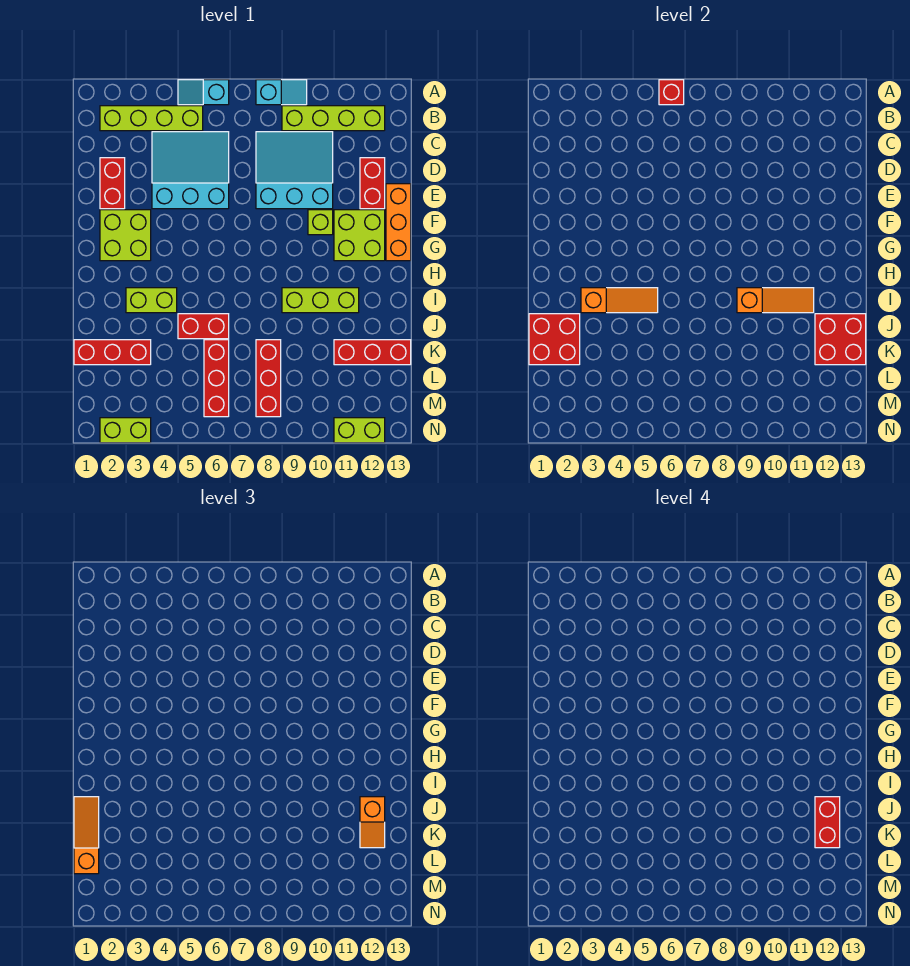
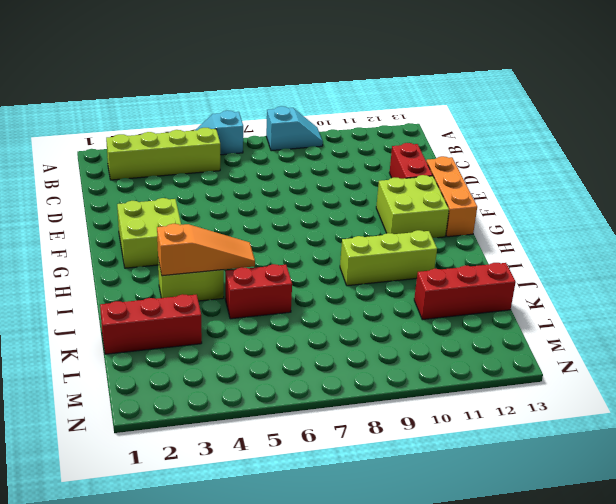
none -> lime 1x4 brick [282,106,385,131]
none -> cyan 3x3 slope [152,132,229,209]
none -> cyan 3x3 slope [256,132,333,209]

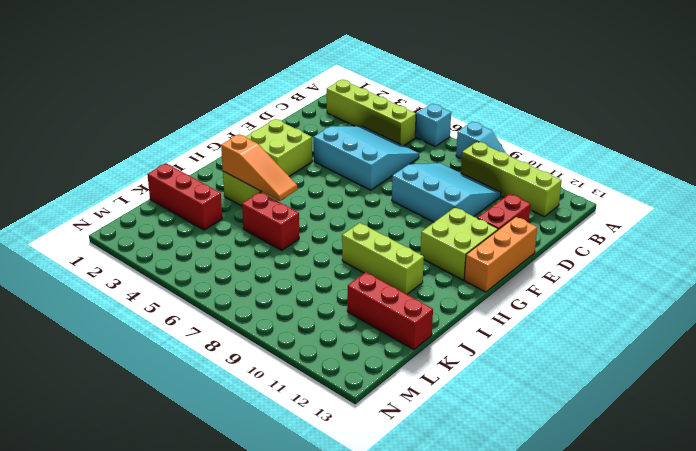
none -> red 1x2 brick [100,158,125,209]
none -> lime 1x1 brick [308,210,333,235]
none -> red 1x3 brick [204,340,229,417]

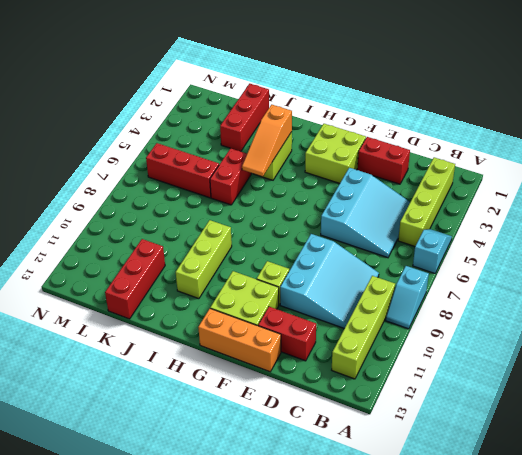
none -> red 1x3 brick [256,340,281,417]
none -> lime 1x2 brick [100,418,151,443]
none -> lime 1x2 brick [334,418,385,443]

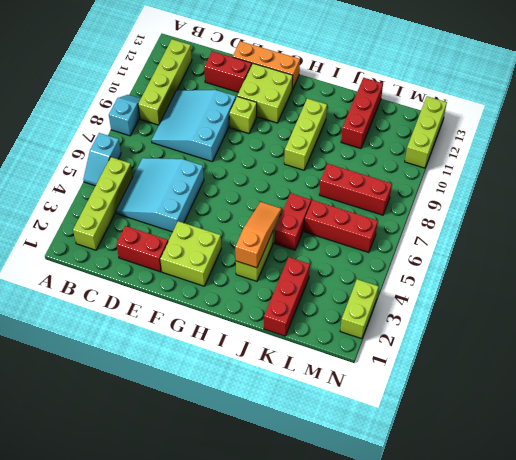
lime 1x3 brick [405,96,447,168] -> lime 1x2 brick [334,418,385,443]
none -> red 1x1 brick [659,80,684,105]
none -> orange 1x3 slope [737,288,814,313]
none -> red 2x2 brick [529,314,580,365]

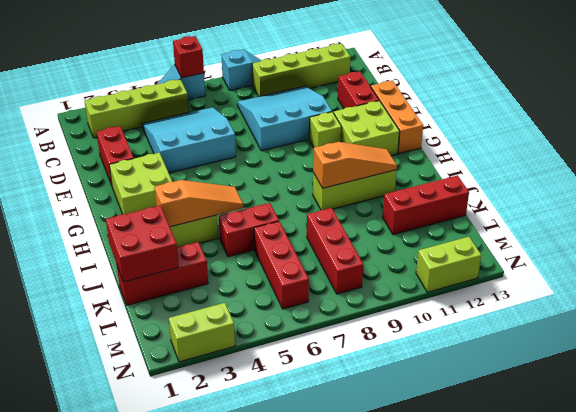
none -> red 2x2 brick [815,314,866,365]
none -> orange 1x3 slope [74,797,99,874]
none -> orange 1x2 slope [360,797,385,848]

